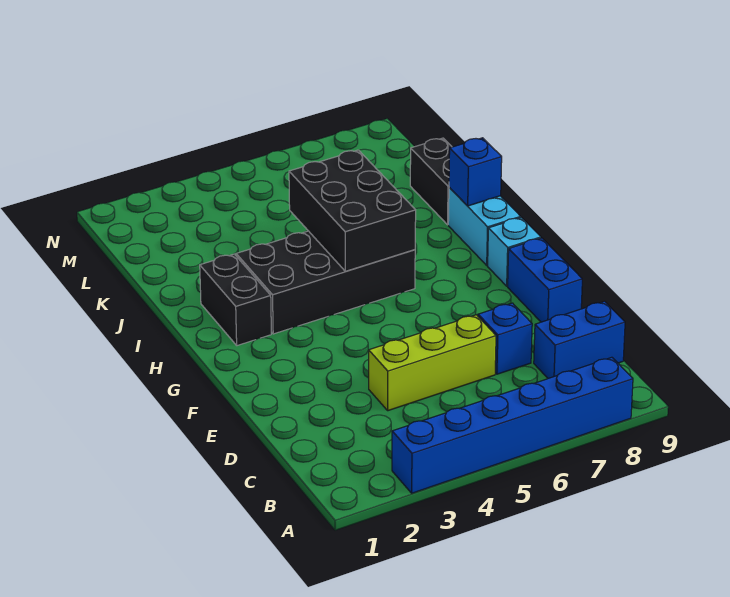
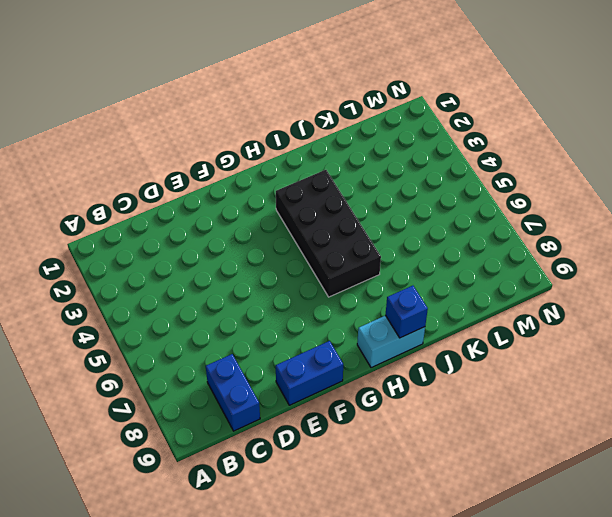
none -> blue 1x6 brick [392,357,633,493]
none -> lime 1x3 brick [369,315,496,411]
none -> blue 1x1 brick [478,303,532,374]

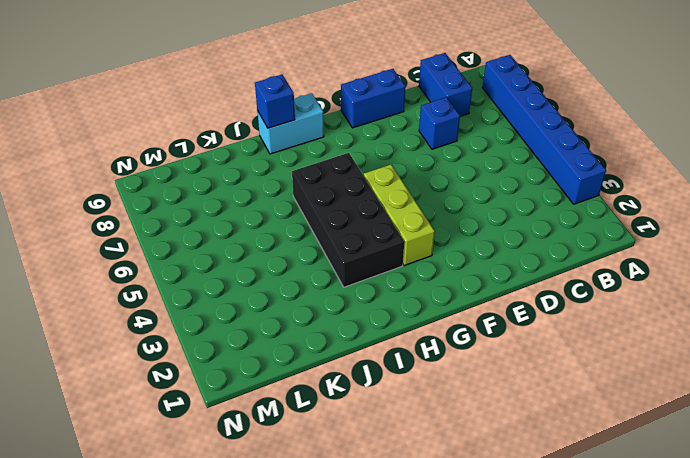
lime 1x3 brick [364,165,435,266] -> lime 1x3 brick moved to [369,315,496,411]
none -> cyan 1x1 brick [488,218,541,286]
none -> black 1x2 brick [200,254,271,346]
none -> black 1x2 brick [410,138,452,225]

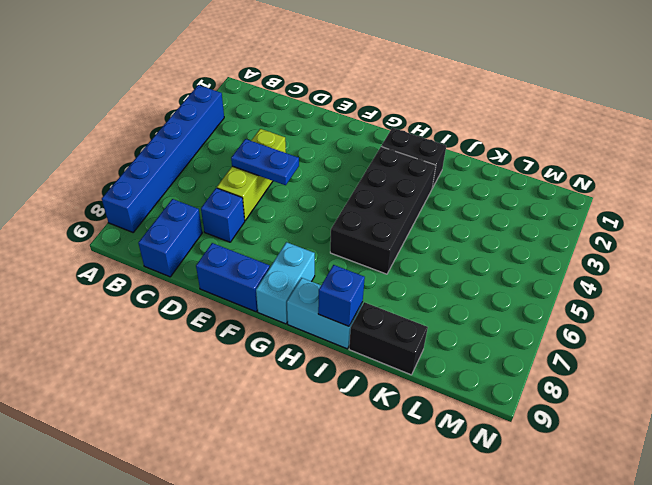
blue 1x2 plate [231,139,299,185] -> none
cyan 1x2 brick [256,242,315,324] -> cyan 1x1 brick [488,218,541,286]
none -> black 2x3 brick [289,150,416,271]

